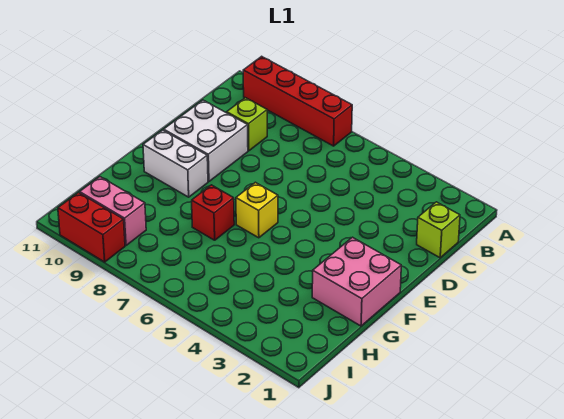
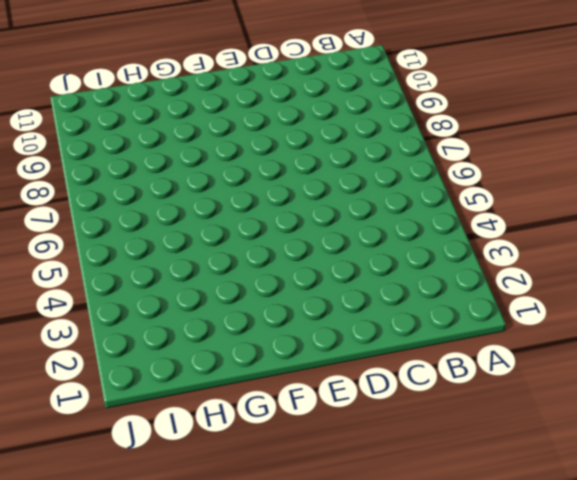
none -> red 1x4 brick [243,56,352,146]
none -> lime 1x1 brick [417,202,460,258]

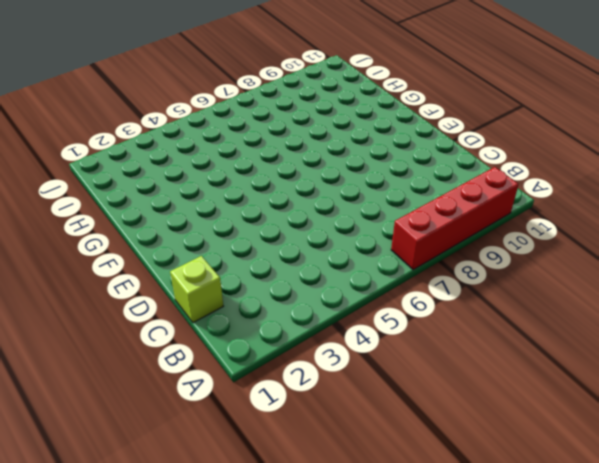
none -> lime 1x1 brick [227,98,267,151]
none -> white 2x2 brick [164,100,248,181]

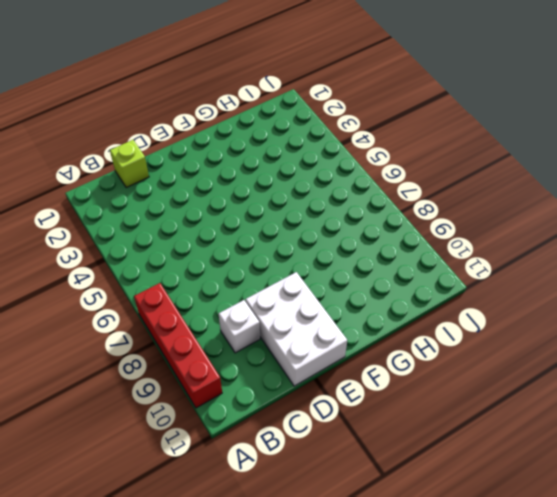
white 1x1 brick [219,300,260,353] -> lime 1x1 brick [227,98,267,151]
white 2x3 brick [245,272,347,386] -> white 2x2 brick [164,100,248,181]
none -> pink 2x2 brick [312,237,401,326]
none -> yellow 1x1 brick [236,182,278,238]

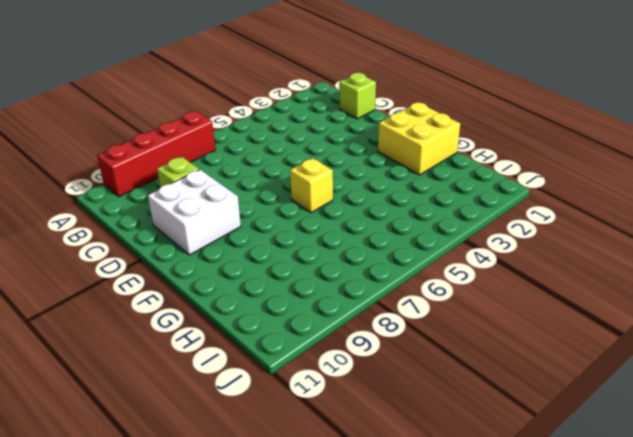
yellow 2x2 brick [378,102,460,175] -> pink 2x2 brick [312,237,401,326]
none -> white 1x2 brick [143,130,208,197]
none -> red 1x1 brick [192,185,234,240]

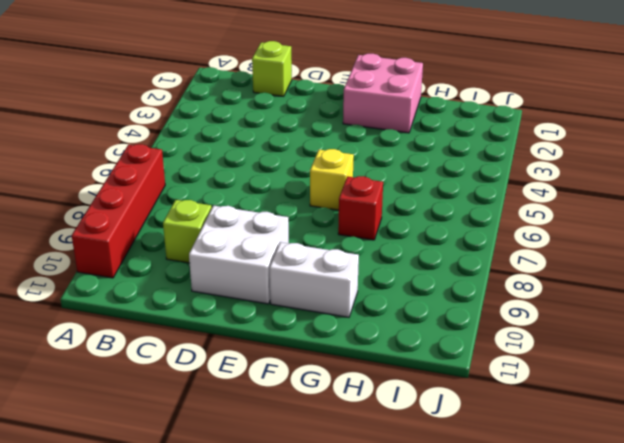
white 1x2 brick [270,242,359,317] -> white 1x2 brick turned to [143,130,208,197]
none -> pink 1x2 brick [80,177,146,245]
none -> red 1x2 brick [58,193,125,262]

